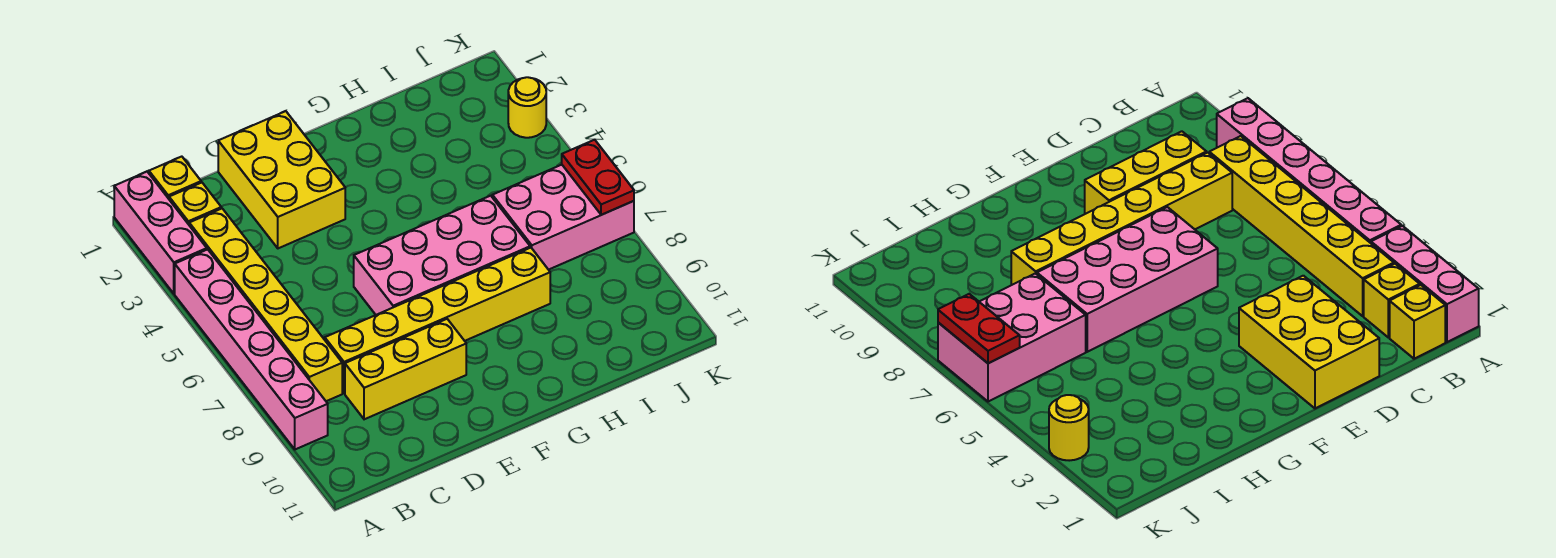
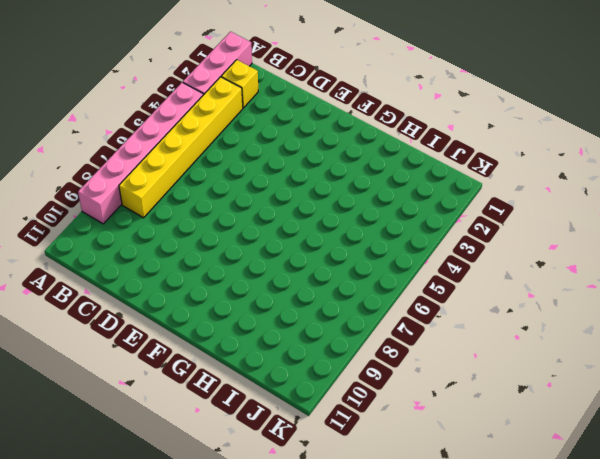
none -> yellow 1x1 brick [149,157,201,199]
none -> yellow 1x6 brick [325,248,550,393]
none -> yellow 1x3 brick [345,319,466,419]

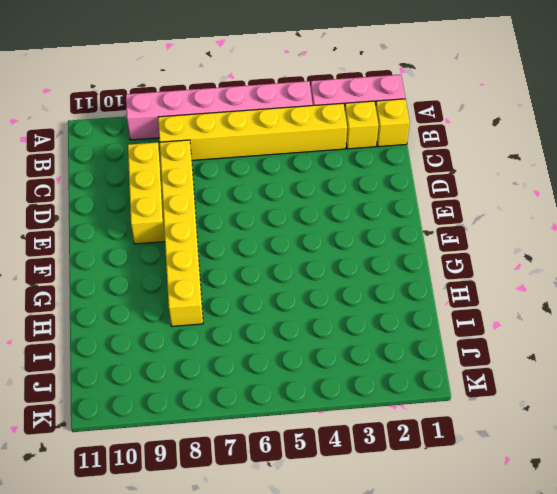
none -> yellow 2x3 brick [218,111,345,248]
none -> pink 2x4 brick [354,196,530,315]
none -> pink 2x3 brick [492,165,634,270]

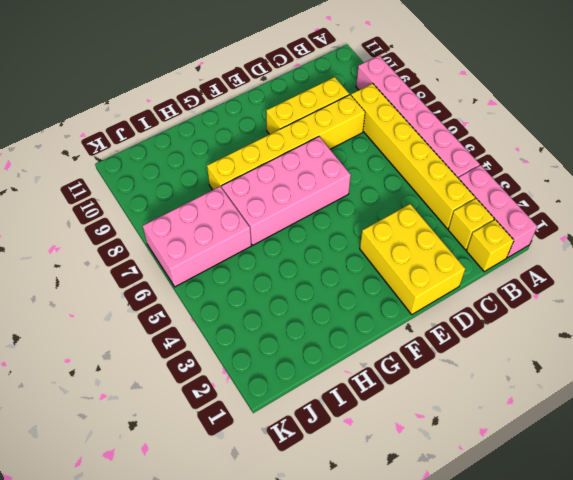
none -> yellow 1x1 round brick [508,77,546,138]
none -> red 1x2 plate [562,140,634,215]

